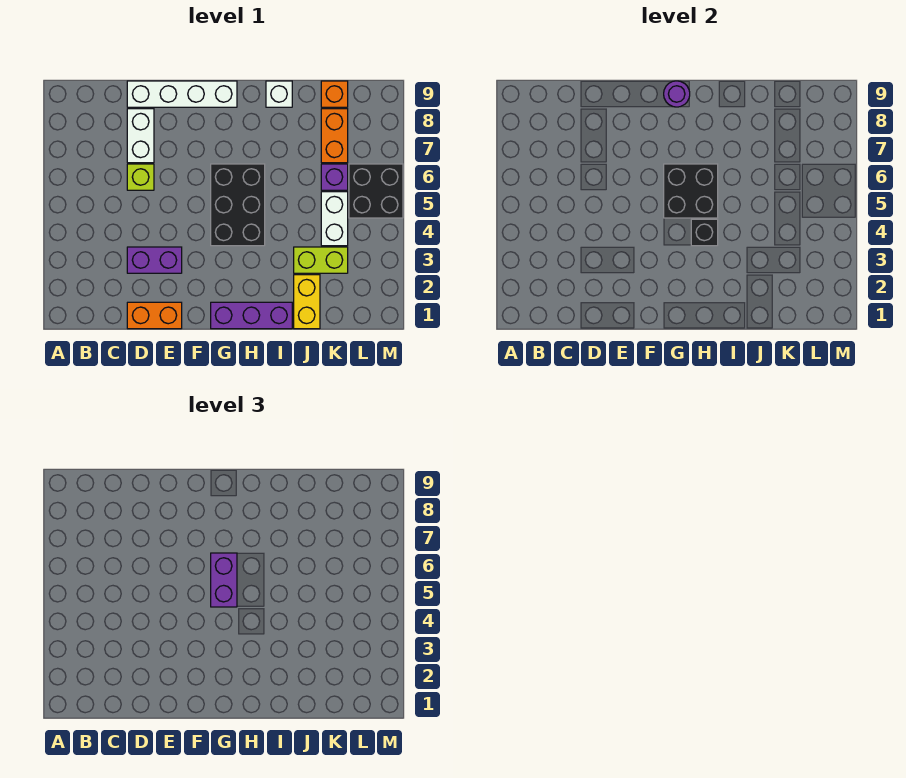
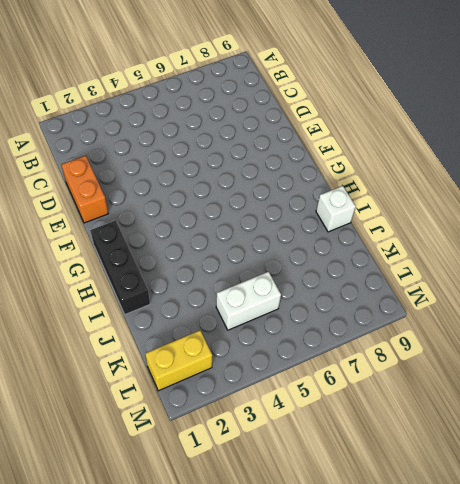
black 1x3 brick [90,221,150,314] -> purple 1x3 brick [211,302,292,329]
yellow 1x2 brick [145,330,212,391] -> yellow 1x2 brick moved to [294,275,320,329]
none -> purple 1x2 brick [127,247,182,273]
none -> lime 1x1 brick [127,164,154,190]
none -> white 1x2 brick [127,109,154,163]

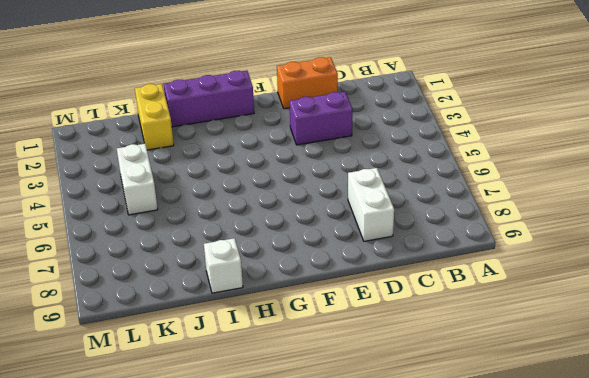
none -> lime 1x1 brick [127,164,154,190]
none -> white 1x4 brick [127,81,237,107]
none -> black 2x3 brick [211,164,265,246]

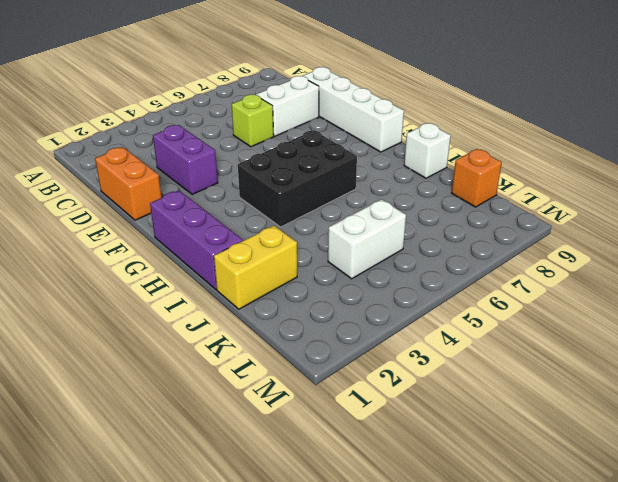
none -> lime 1x2 brick [294,247,348,273]
none -> purple 1x1 brick [321,164,348,190]
none -> orange 1x2 brick [321,109,348,163]

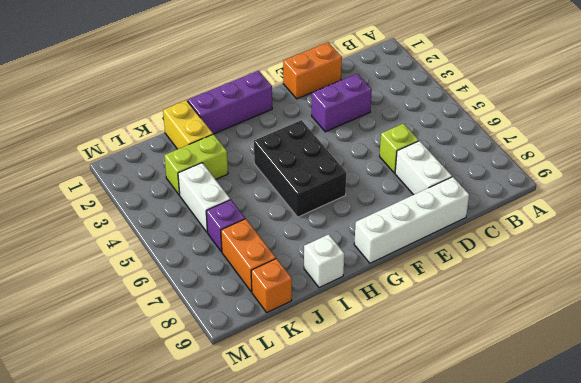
none -> black 2x2 brick [349,164,403,218]
none -> black 2x2 brick [664,164,718,218]
none -> purple 1x1 round brick [664,81,690,107]

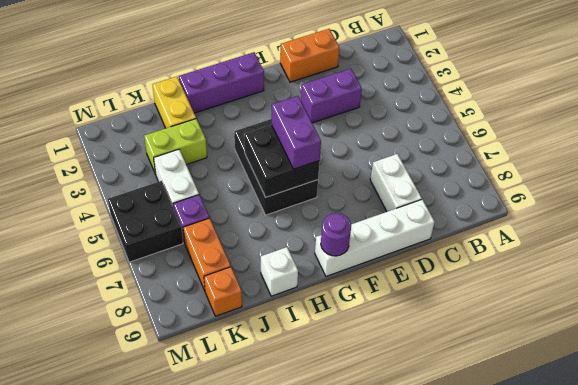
none -> lime 1x1 brick [127,164,154,190]
none -> black 1x1 brick [691,219,718,246]

